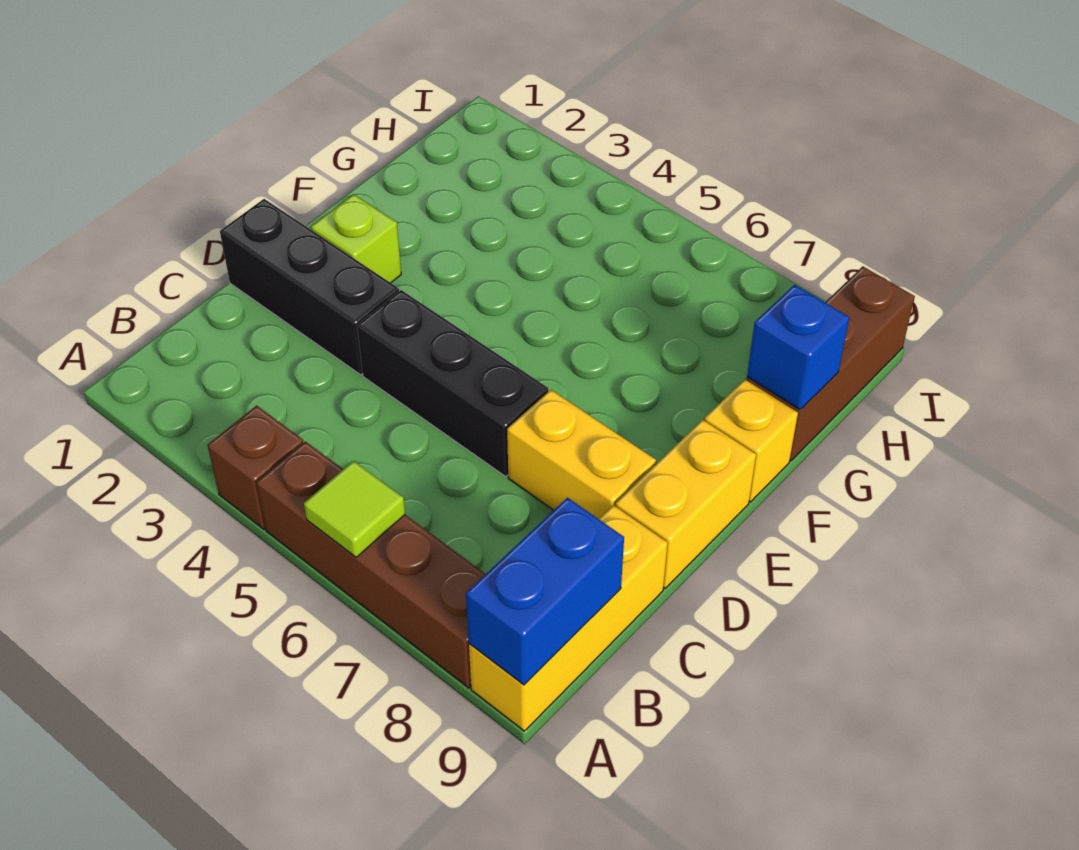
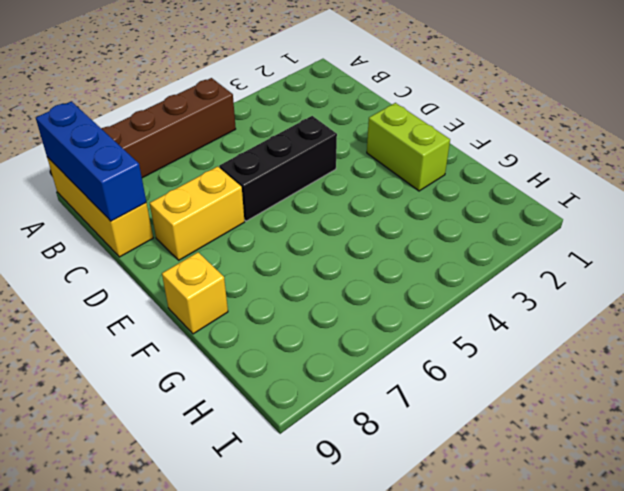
blue 1x3 brick [36,101,146,221] -> blue 1x2 brick [466,498,624,685]
lime 1x2 brick [367,103,450,191] -> lime 1x1 brick [311,194,401,283]
none -> brown 1x1 brick [208,406,303,529]
none -> black 1x3 brick [220,199,399,375]
none -> yellow 1x2 brick [616,420,756,588]

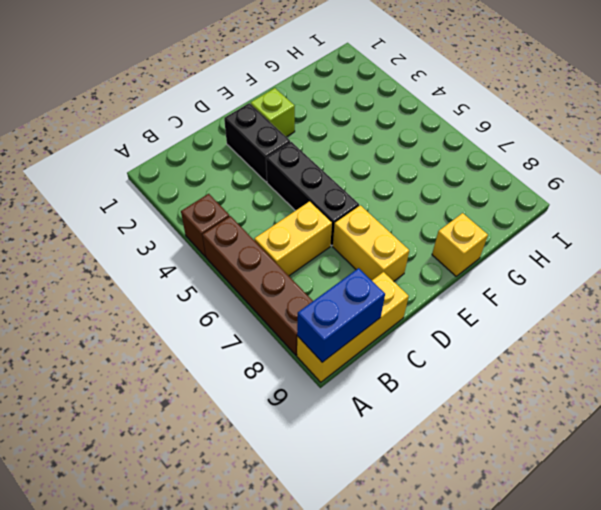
yellow 1x2 brick [254,201,332,276] -> yellow 1x2 brick moved to [616,420,756,588]
black 1x2 brick [224,103,290,182] -> black 1x3 brick [220,199,399,375]
none -> brown 1x3 brick [747,267,915,461]
none -> lime 1x1 tile [304,461,405,557]
none -> blue 1x1 brick [747,285,849,410]

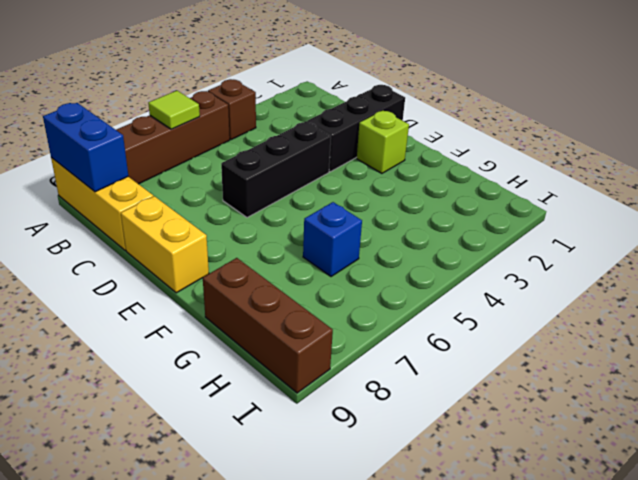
blue 1x1 brick [303,202,362,277] -> blue 1x1 brick moved to [747,285,849,410]
none -> yellow 1x2 brick [507,390,656,519]
none -> yellow 1x1 brick [704,380,798,502]

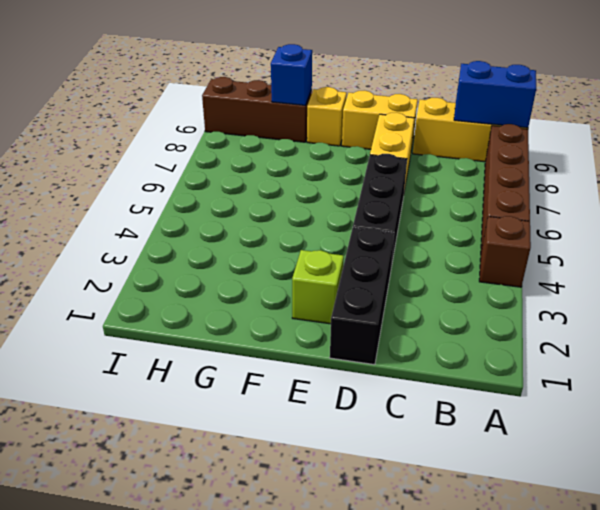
none -> lime 1x1 tile [304,461,405,557]

